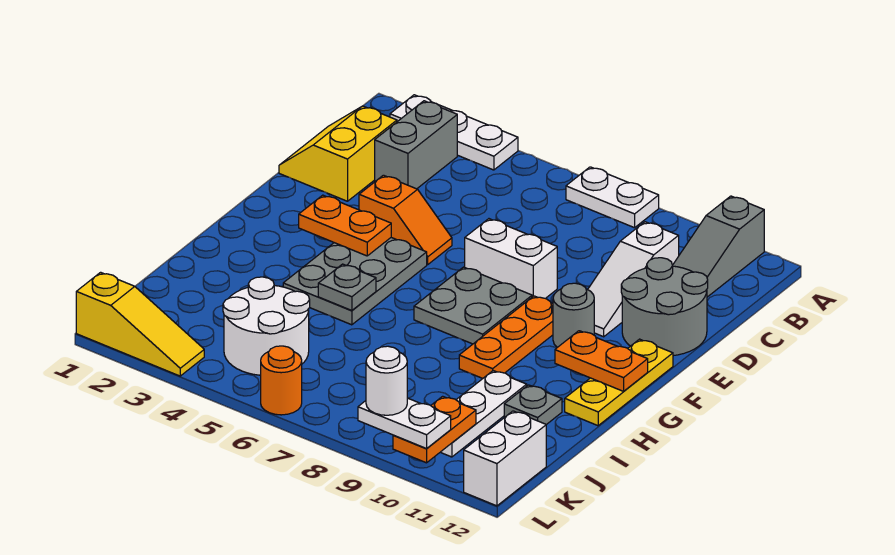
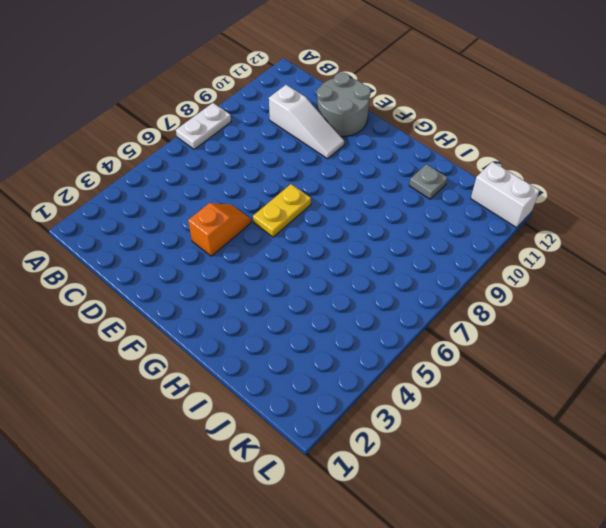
yellow 1x2 plate [253,184,311,237] -> grey 2x2 plate [414,267,532,344]
none -> white 1x3 plate [390,95,518,170]
none -> grey 1x3 slope [672,196,764,297]
none -> grey 1x2 brick [375,101,457,189]

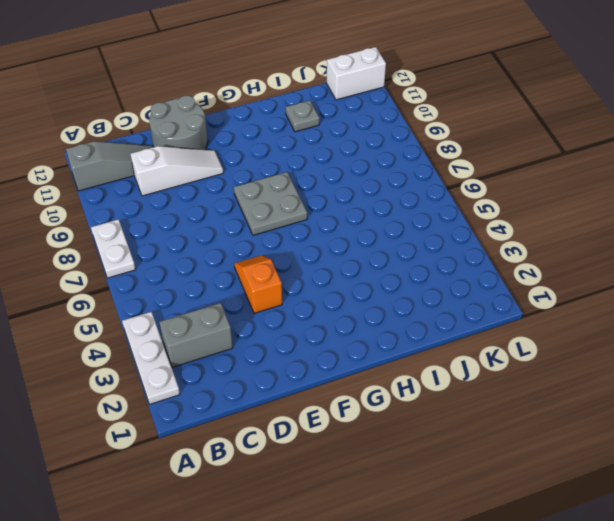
none -> yellow 2x2 slope [279,106,397,201]
none -> white 1x2 brick [465,219,557,298]
none -> grey 2x3 plate [283,238,427,325]

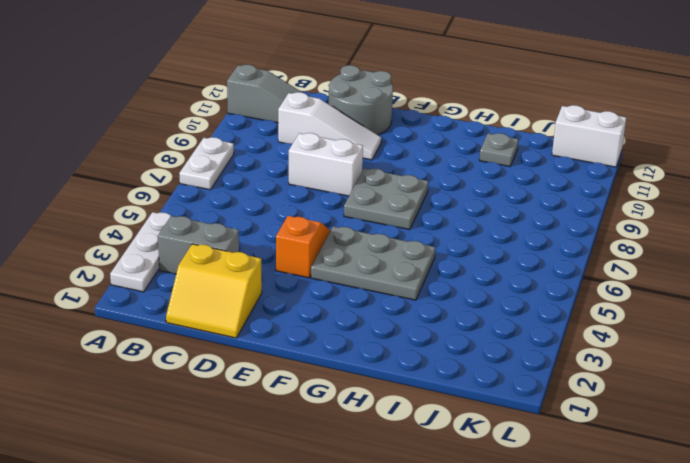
white 1x2 brick [289,133,363,196] -> white 1x2 brick turned to [465,219,557,298]
none -> orange 1x3 plate [459,296,553,378]
none -> grey 1x1 round brick [553,283,594,347]
none -> yellow 1x3 plate [565,339,673,426]

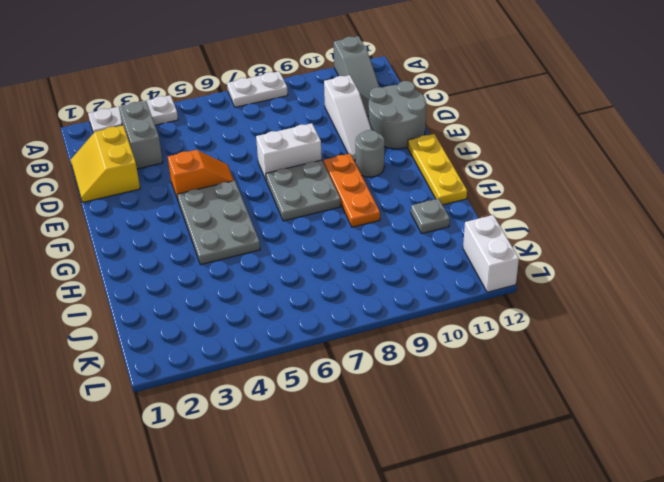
none -> white 1x3 plate [441,371,527,457]
none -> white 2x2 round brick [223,277,310,375]
none -> yellow 1x3 slope [76,272,204,376]

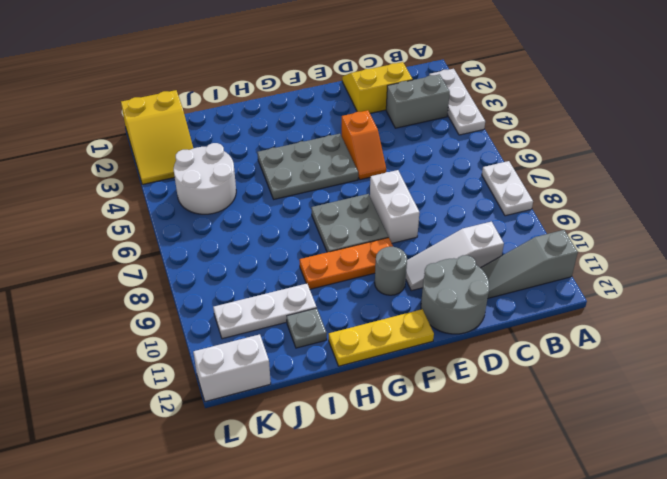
yellow 2x3 slope [121,90,193,185] -> yellow 1x3 slope [76,272,204,376]
none -> orange 1x1 round brick [261,346,302,415]
none -> orange 1x2 plate [299,195,391,256]
none -> orange 1x2 plate [555,331,648,391]

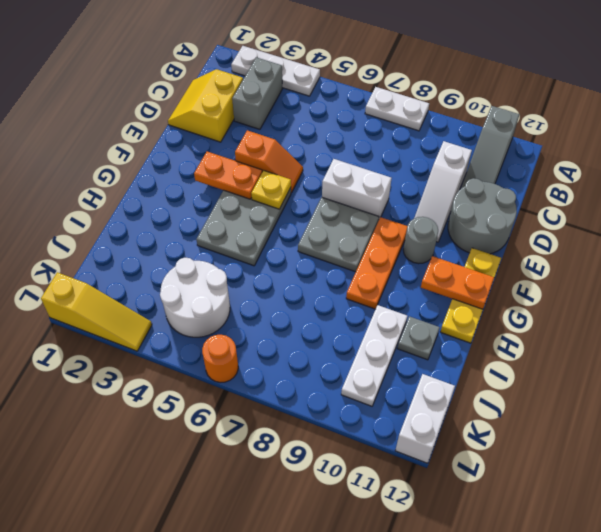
yellow 1x1 plate [251,171,291,209] -> none
none -> grey 1x1 plate [318,264,376,311]
none -> orange 1x2 plate [393,396,476,463]
none -> white 1x2 plate [358,398,451,449]

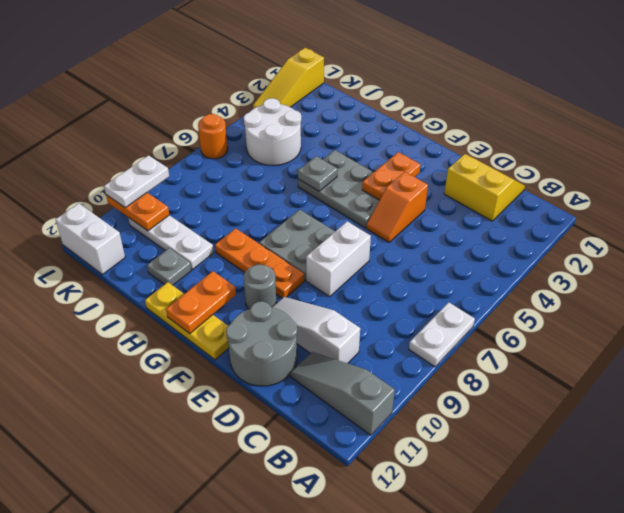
none -> white 1x3 plate [390,95,518,170]
none -> grey 1x2 brick [375,101,457,189]
none -> white 1x1 round brick [366,346,407,415]

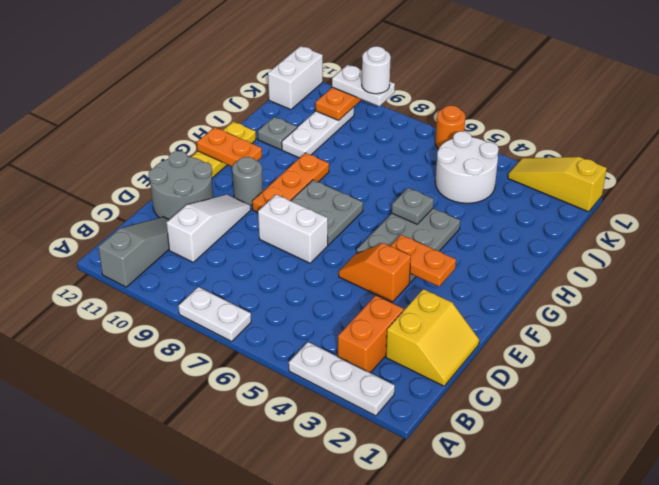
orange 1x2 brick [338,296,404,373] -> grey 1x2 brick [375,101,457,189]

